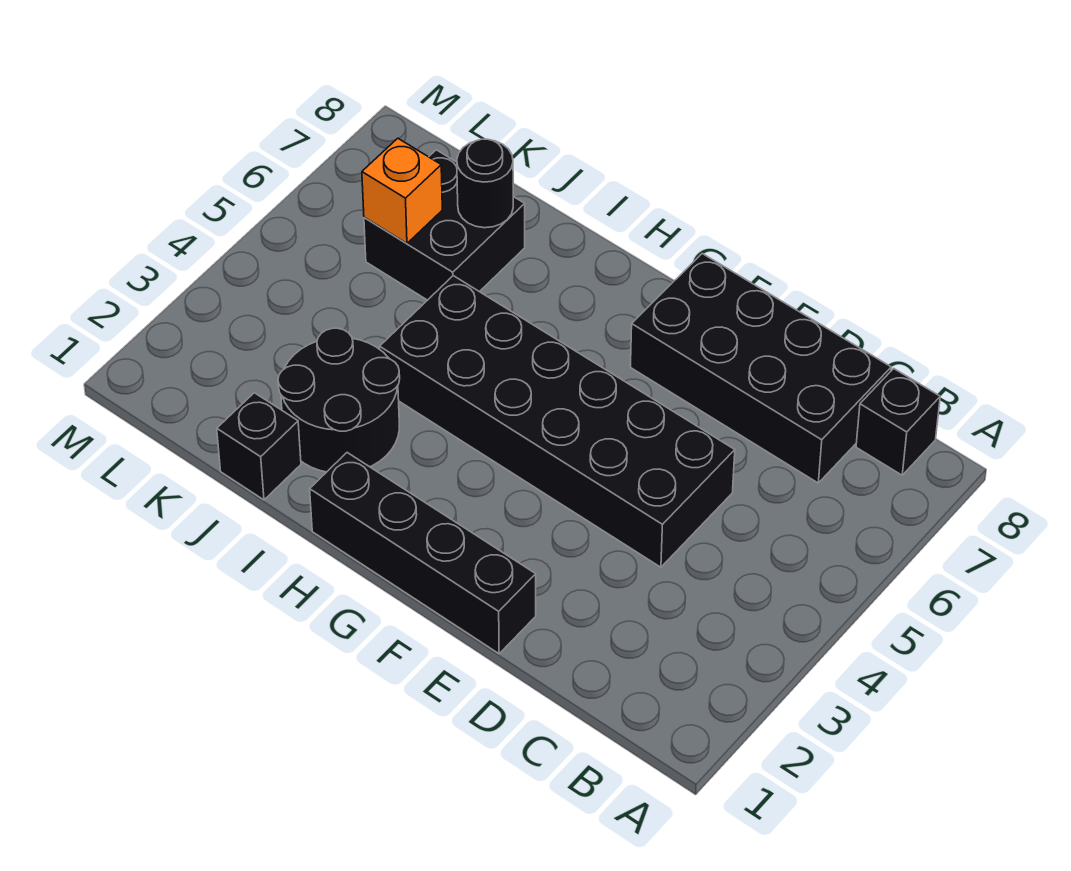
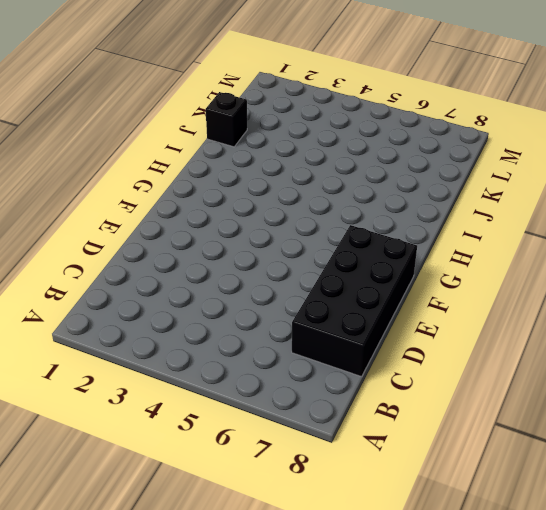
none -> black 1x1 brick [856,369,940,475]
none -> black 2x6 brick [380,276,735,567]

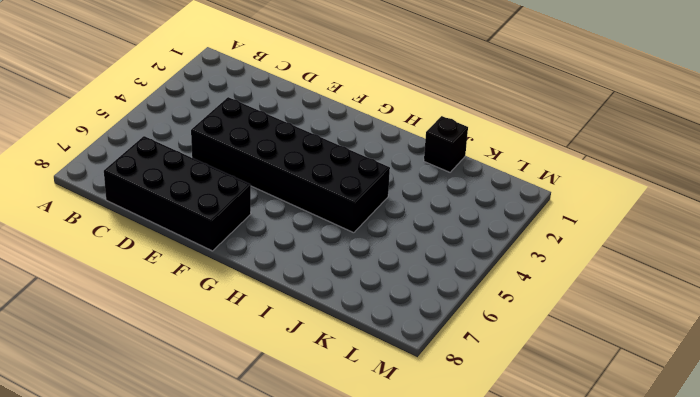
none -> black 1x1 brick [856,369,940,475]
none -> black 1x4 brick [310,453,536,654]

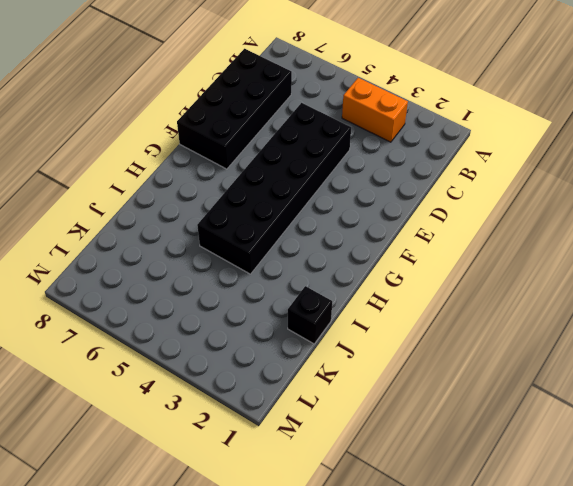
orange 1x2 brick [342,78,408,142] -> none
none -> black 1x1 brick [856,369,940,475]
none -> black 1x4 brick [310,453,536,654]

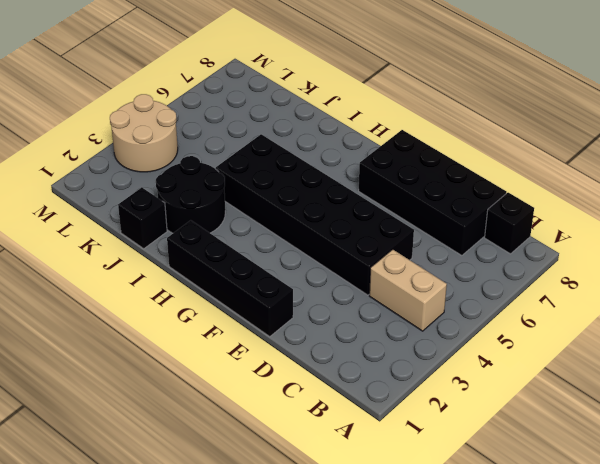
tan 1x2 brick [369,249,447,331] -> none
tan 2x2 round brick [110,94,178,172] -> none
none -> black 2x2 brick [364,150,525,300]
none -> black 1x1 round brick [457,139,513,228]

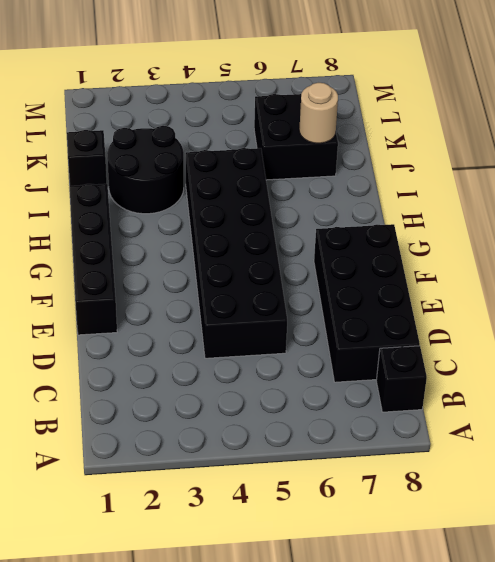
tan 1x1 round brick [299,83,338,143] -> black 1x1 round brick [457,139,513,228]
none -> orange 1x1 brick [362,138,442,243]

